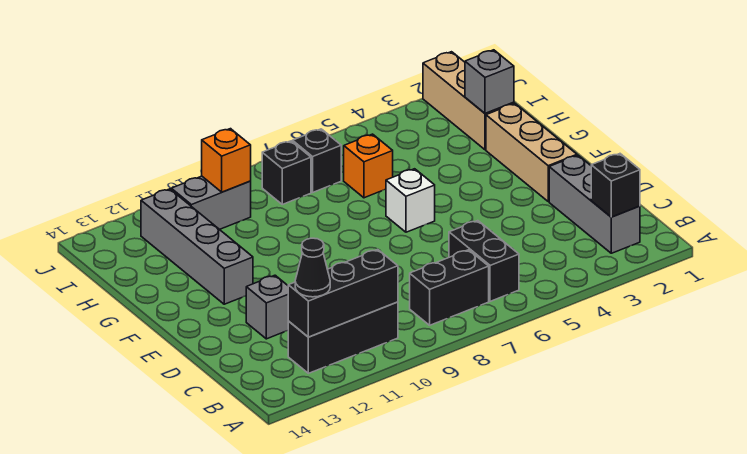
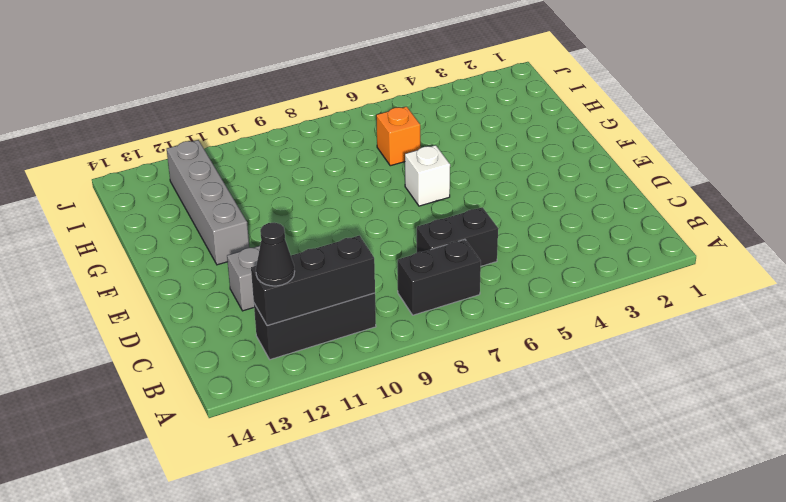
black 1x2 brick [417,207,498,266] -> black 1x2 brick turned to [449,221,519,301]
none -> grey 1x3 brick [549,155,640,253]
none -> tan 1x3 brick [486,103,577,201]
none -> tan 1x3 brick [423,52,514,150]

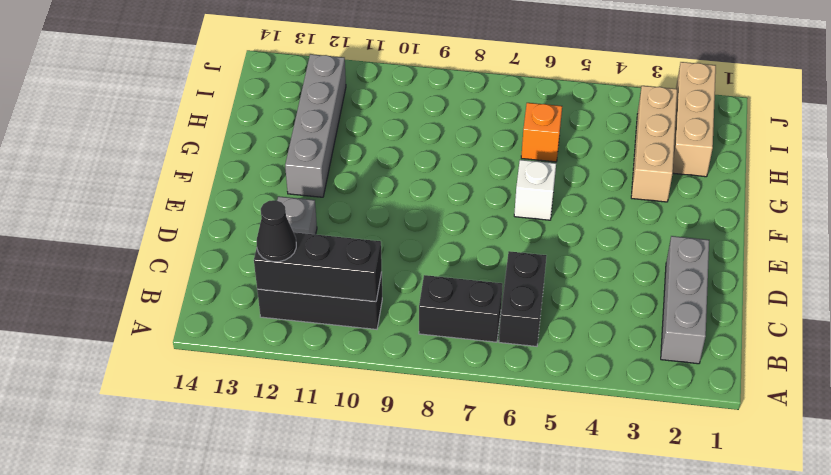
tan 1x3 brick [631,86,677,202] -> tan 1x3 brick moved to [486,103,577,201]
none -> black 1x1 brick [292,129,341,192]
none -> black 1x1 brick [262,141,311,204]
none -> grey 1x2 brick [171,176,251,230]

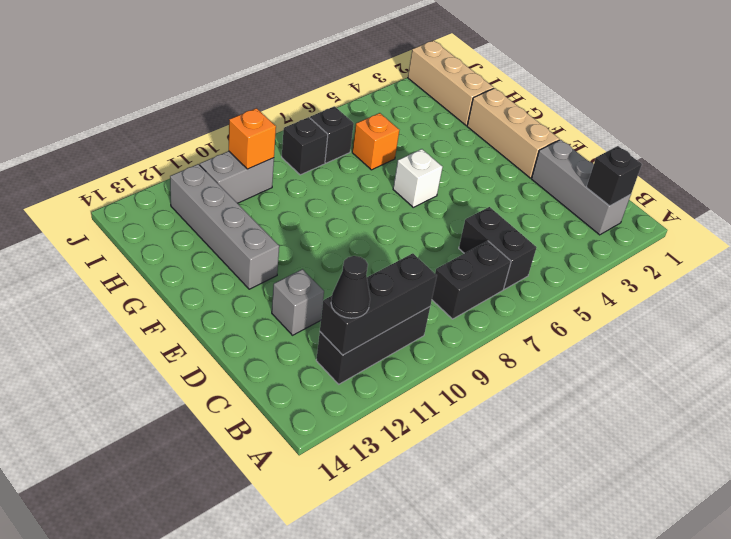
none -> grey 1x1 brick [465,50,514,114]

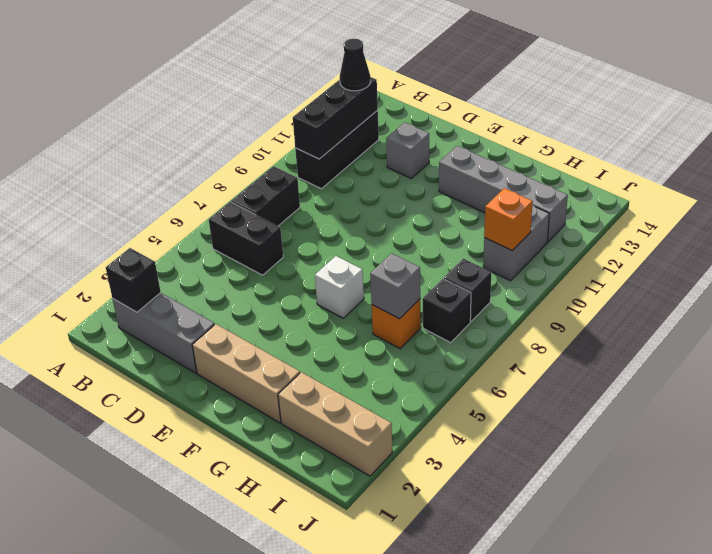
grey 1x1 brick [370,253,420,319] -> grey 1x1 brick moved to [465,50,514,114]

